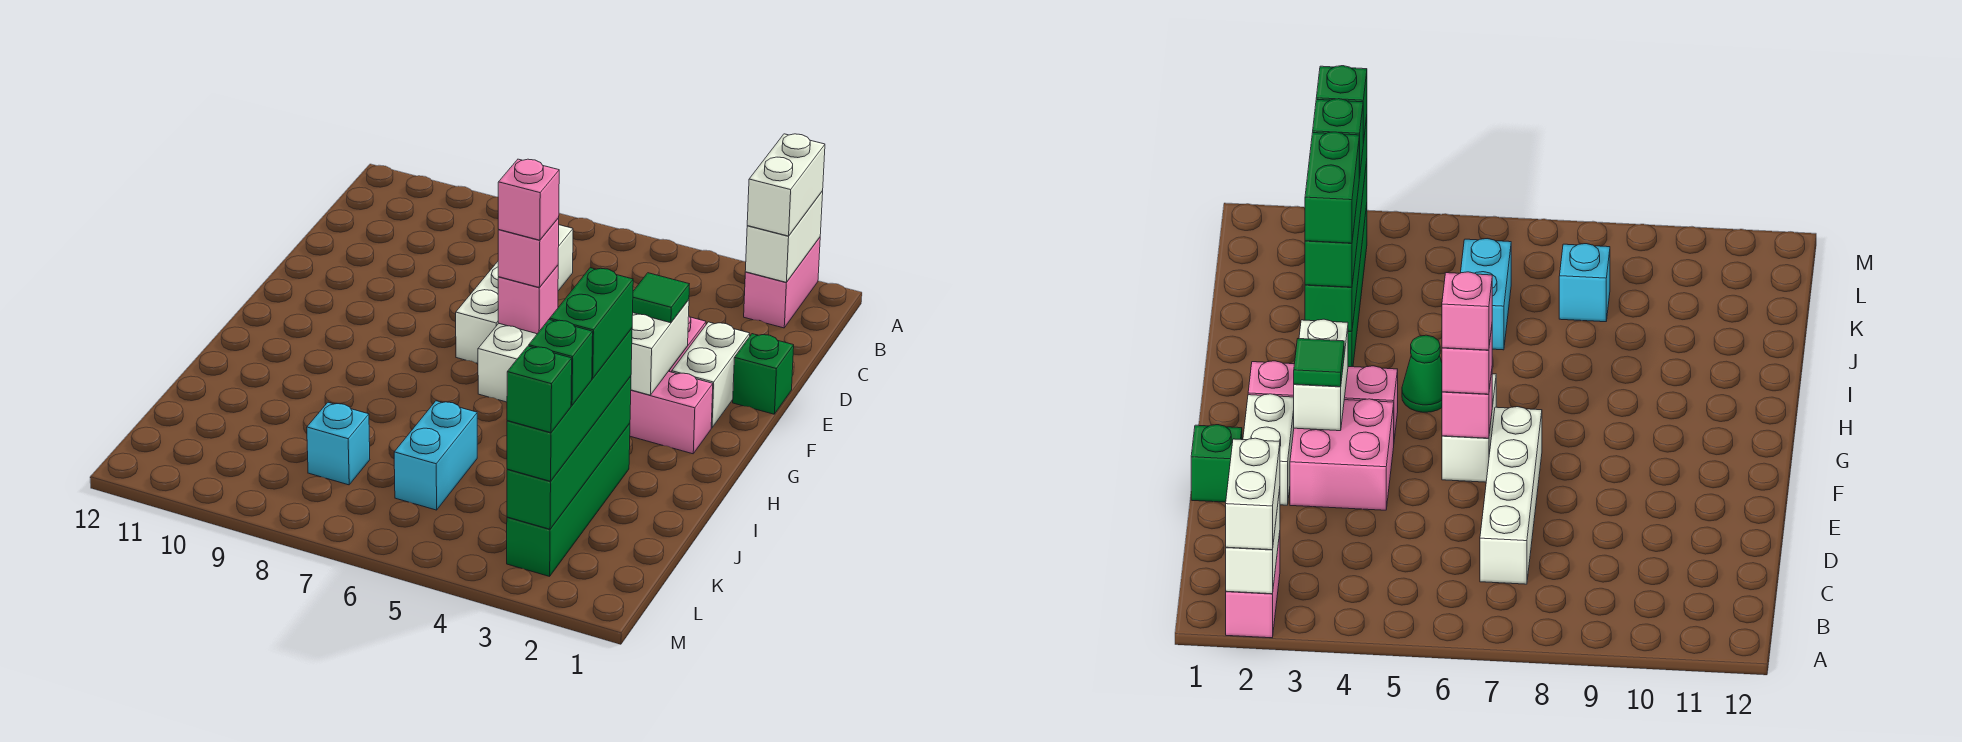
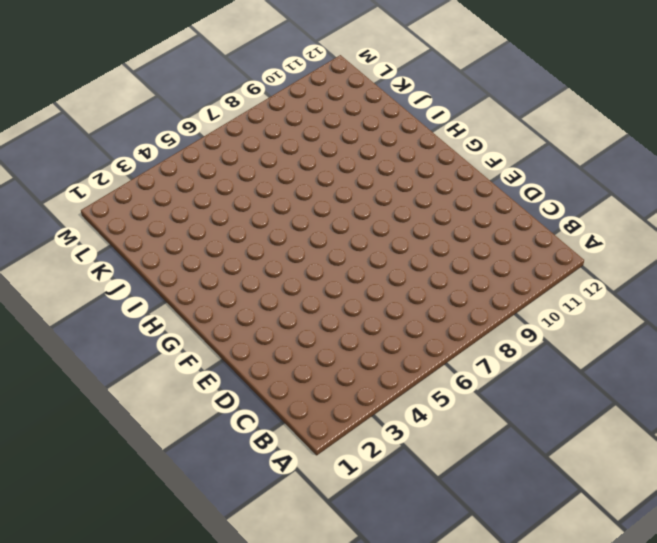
none -> pink 1x2 brick [744,238,820,328]
none -> white 1x4 brick [456,225,573,363]
none -> green 1x1 brick [733,334,794,414]

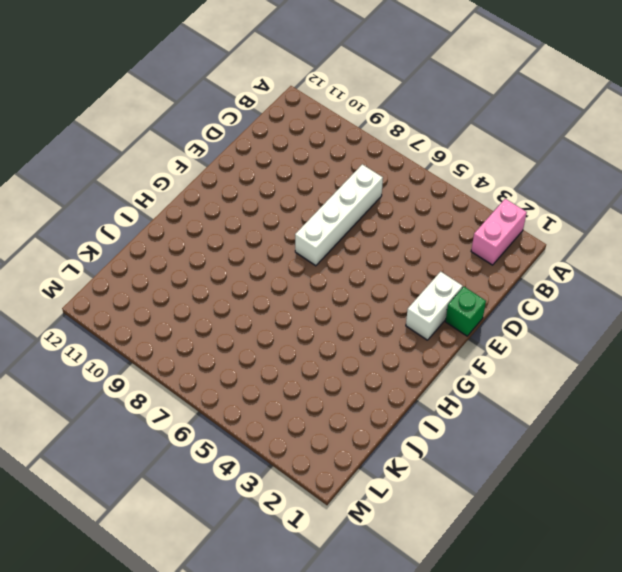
none -> pink 2x2 brick [1290,399,1394,510]
none -> white 1x2 brick [478,323,537,402]
none -> pink 1x3 brick [630,371,713,454]

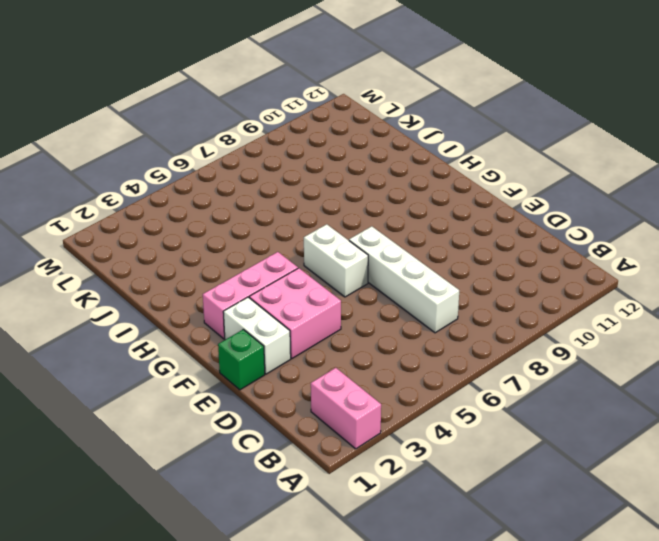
none -> green 1x1 cone [1402,335,1442,412]
none -> green 1x4 brick [507,423,630,576]
none -> cyan 1x2 brick [394,401,477,510]

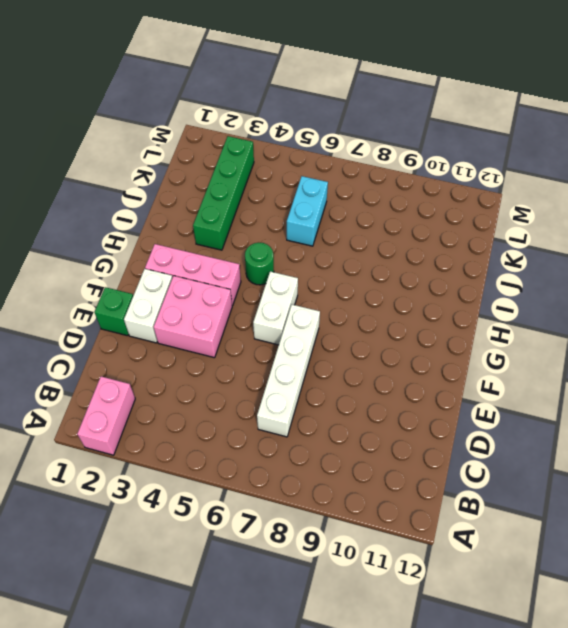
green 1x1 round brick [245,242,274,285] -> green 1x1 cone [1402,335,1442,412]
none -> cyan 1x1 brick [307,402,370,485]
none -> white 1x2 brick [745,191,823,282]
none -> white 1x2 brick [631,300,689,395]

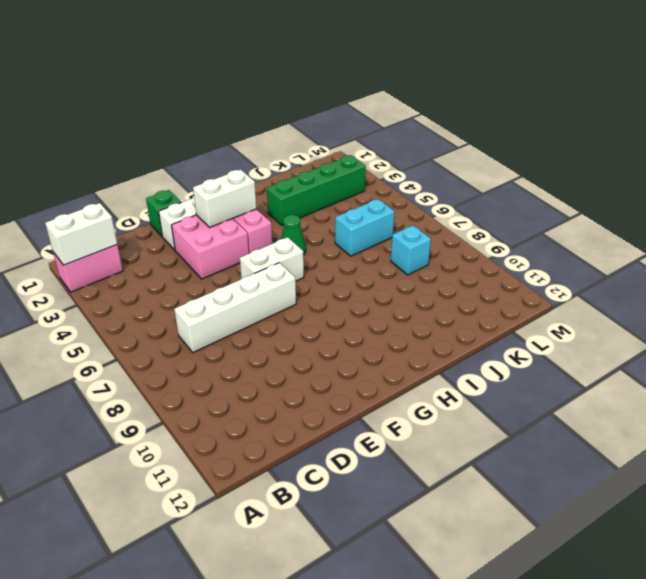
none -> pink 1x1 brick [498,265,558,334]
none -> green 1x4 brick [507,376,631,529]
none -> white 1x2 brick [747,134,825,236]

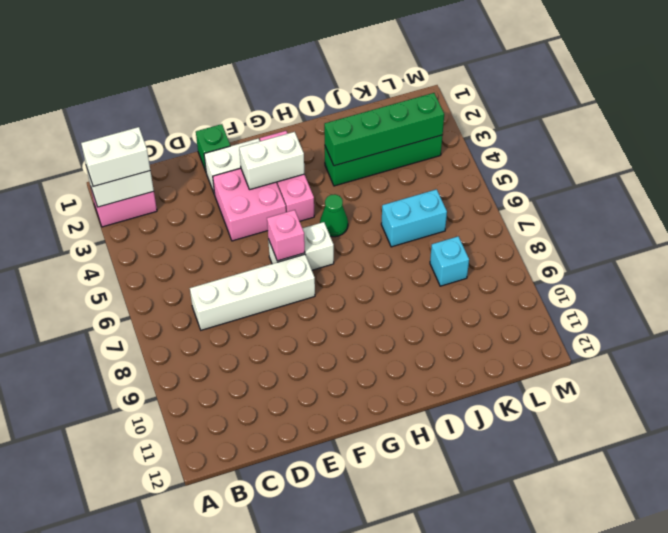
none -> green 1x1 tile [633,273,689,323]
none -> pink 1x1 brick [498,218,559,288]
none -> green 1x4 brick [507,328,632,481]

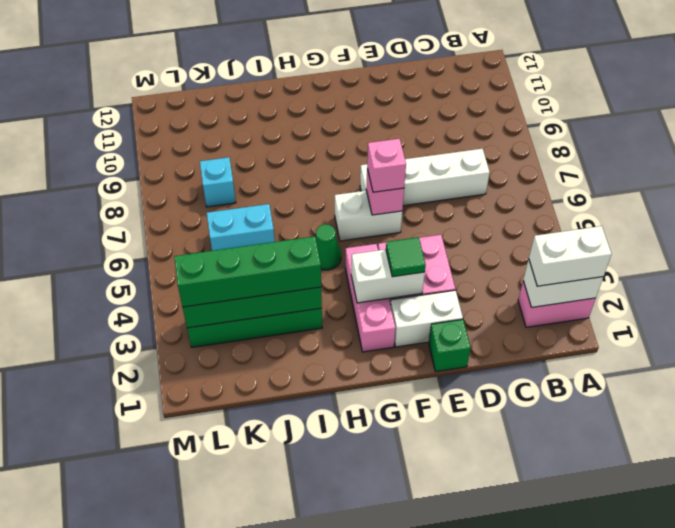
none -> pink 1x1 brick [498,159,559,240]
none -> green 1x2 brick [550,268,633,378]
none -> green 1x1 brick [529,320,593,405]

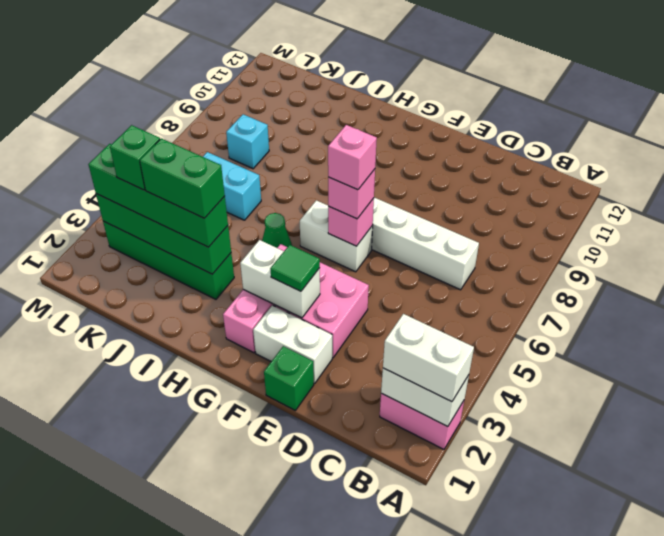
none -> green 1x1 brick [507,346,572,433]

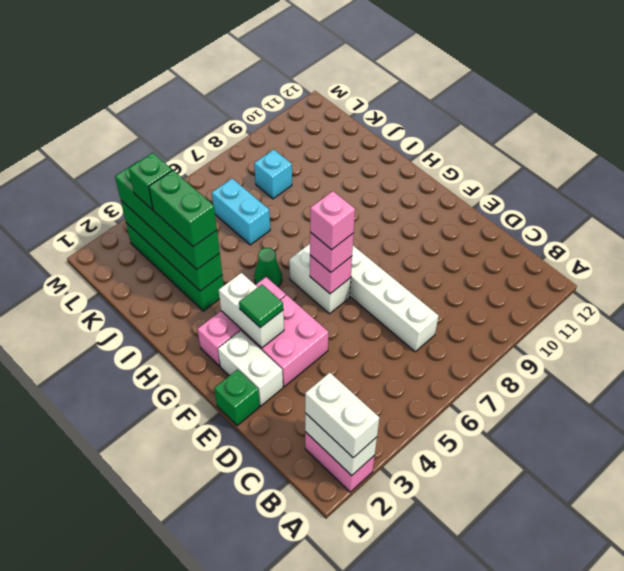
none -> green 1x1 brick [507,346,572,433]

